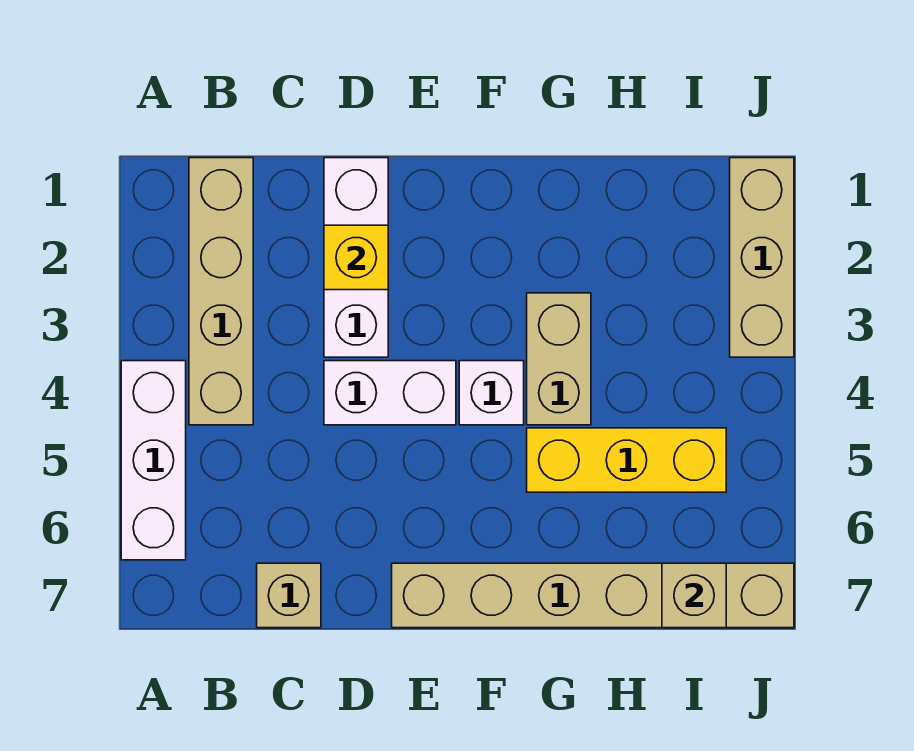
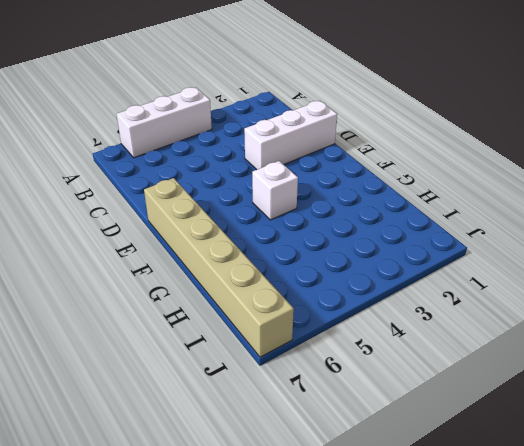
none -> tan 1x4 brick [189,158,253,425]
none -> tan 1x1 brick [257,563,321,628]
none -> white 1x2 brick [324,361,456,425]

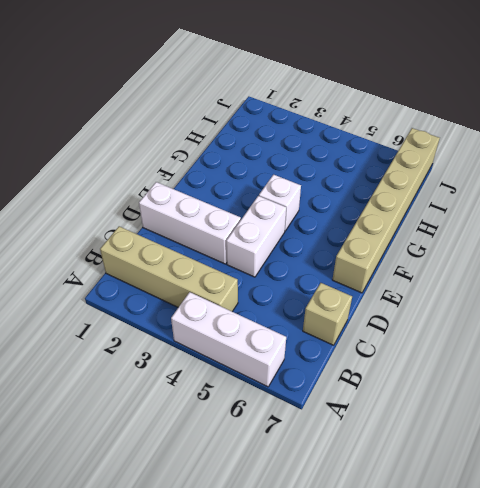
none -> tan 1x2 brick [527,293,591,425]
none -> yellow 1x3 brick [527,428,726,492]
none -> tan 1x3 brick [730,158,794,357]

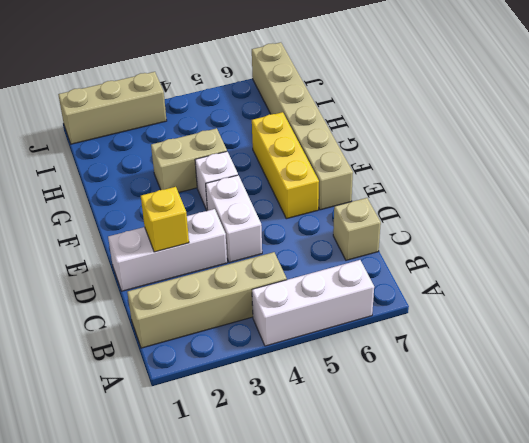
yellow 1x3 brick [252,112,319,219] -> yellow 1x3 brick moved to [527,428,726,492]
none -> tan 1x1 brick [662,563,726,628]

